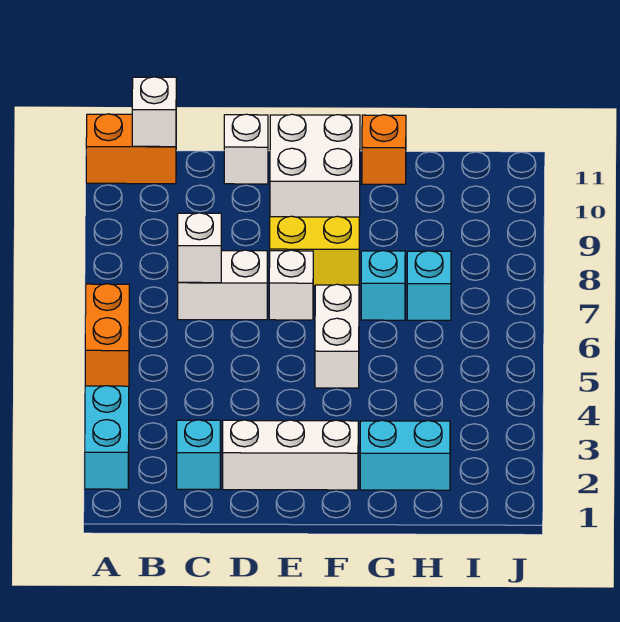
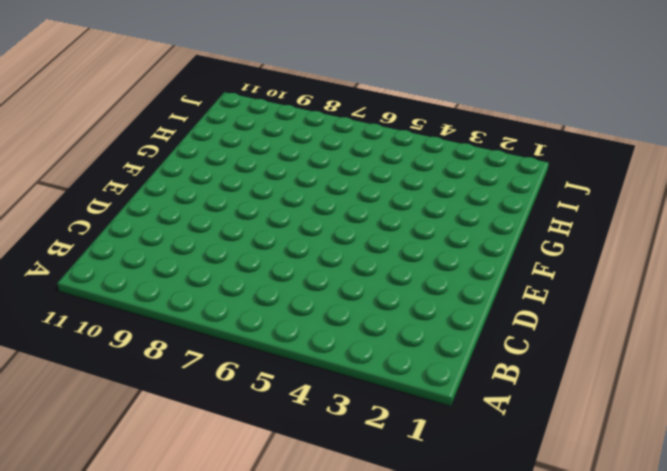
none -> cyan 1x2 brick [85,386,129,489]
none -> orange 1x2 brick [85,284,129,387]
none -> orange 1x2 brick [86,114,176,184]

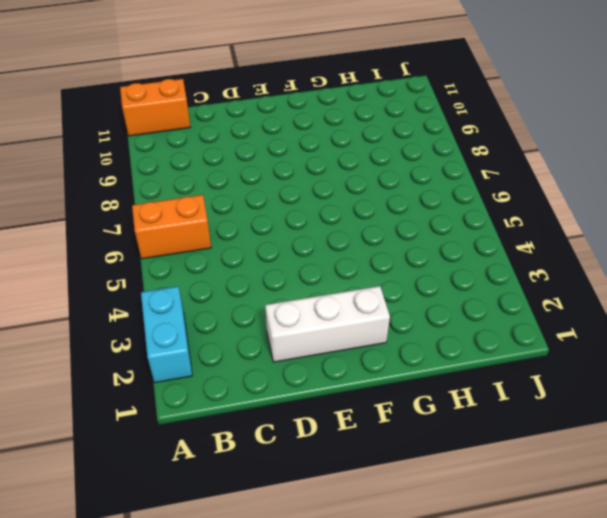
orange 1x2 brick [132,195,211,259] -> orange 1x2 brick turned to [85,284,129,387]
none -> cyan 1x1 brick [177,420,221,490]
none -> white 1x2 brick [178,250,267,320]
none -> white 1x1 brick [224,114,268,184]

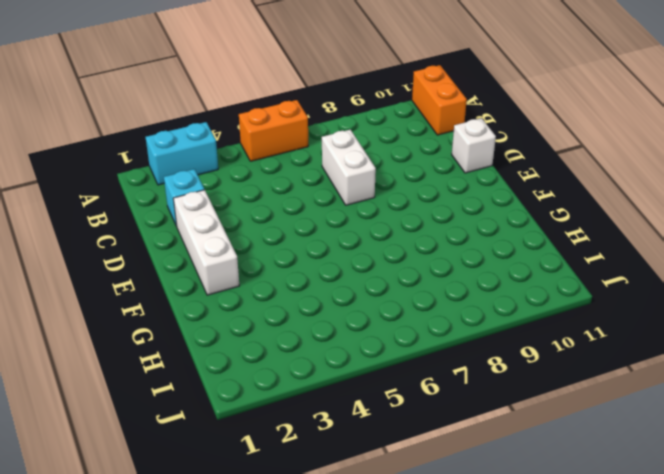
none -> white 1x1 brick [269,250,313,320]
none -> yellow 1x2 brick [270,216,359,286]
none -> white 2x2 brick [270,114,360,218]

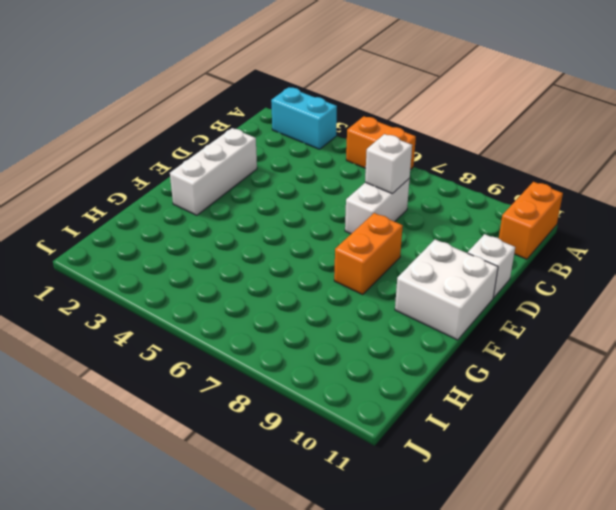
orange 1x2 brick [334,213,403,294] -> yellow 1x2 brick [270,216,359,286]
none -> cyan 1x1 brick [177,420,221,490]
none -> white 1x1 brick [269,250,313,320]
none -> white 1x2 brick [315,284,359,388]

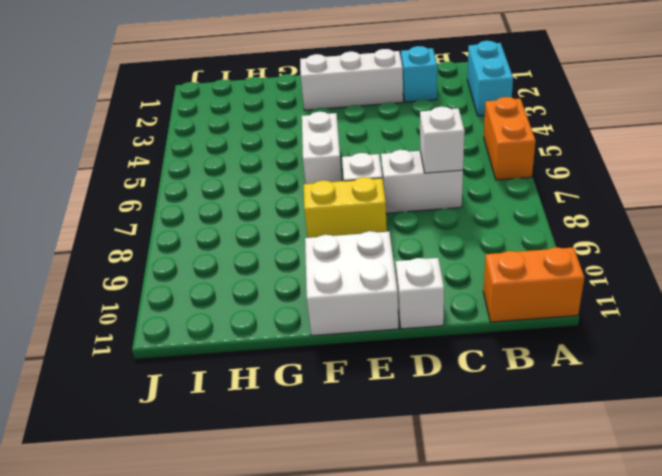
none -> cyan 1x2 brick [360,420,450,490]
none -> cyan 1x1 brick [361,251,405,320]
none -> orange 1x1 brick [362,115,406,184]

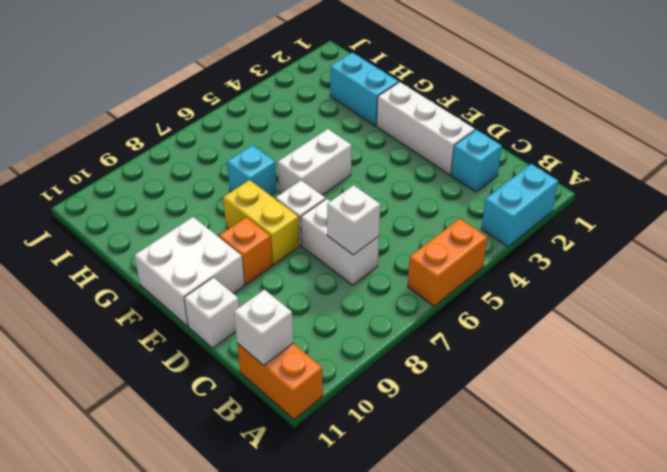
orange 1x1 brick [219,217,272,284] -> orange 1x1 brick moved to [362,115,406,184]
none -> cyan 1x1 brick [407,251,451,320]

